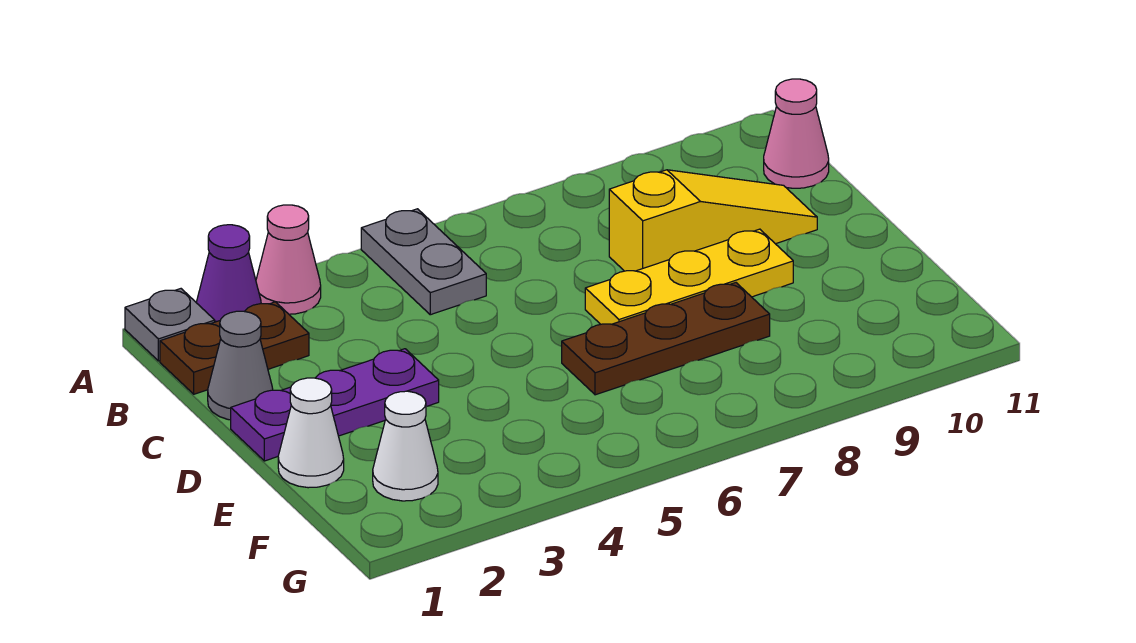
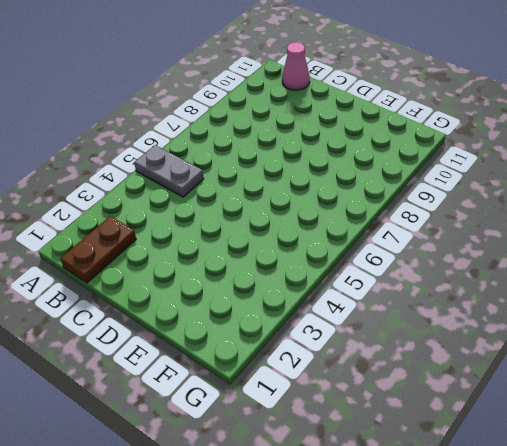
none -> grey 1x1 plate [125,289,215,361]
none -> purple 1x1 cone [196,225,261,322]
none -> pink 1x1 cone [256,205,321,314]

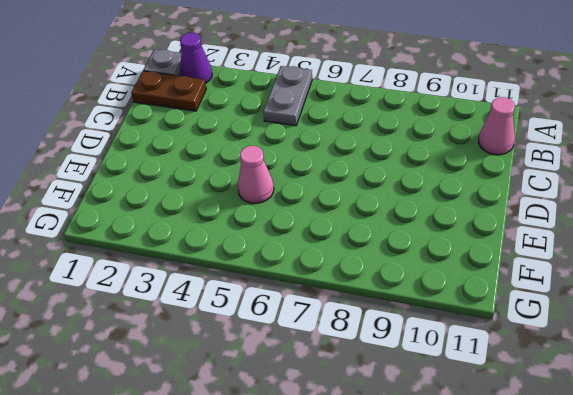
pink 1x1 cone [238,146,274,203] -> pink 1x1 cone moved to [256,205,321,314]
none -> grey 1x1 cone [208,311,273,420]
none -> yellow 1x3 slope [609,170,817,271]
none -> purple 1x3 plate [231,349,439,461]

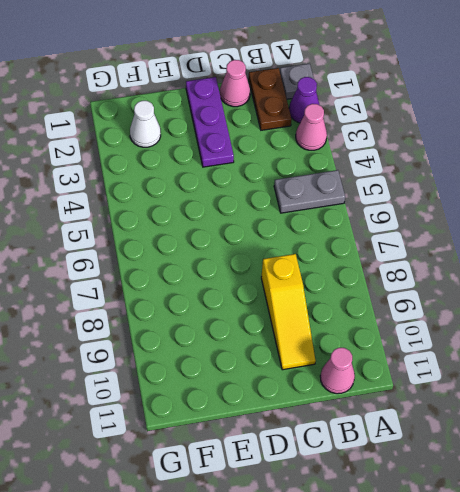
pink 1x1 cone [220,60,250,107] -> grey 1x1 cone [208,311,273,420]
none -> yellow 1x3 plate [585,229,793,324]
none -> white 1x1 cone [278,378,344,488]
none -> brown 1x3 plate [562,283,770,395]

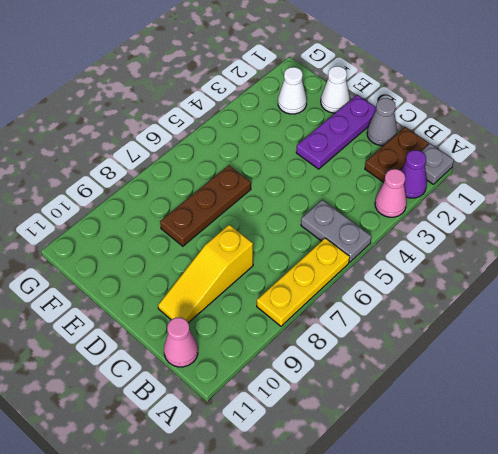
yellow 1x3 plate [257,238,350,326] -> yellow 1x3 plate moved to [585,229,793,324]

